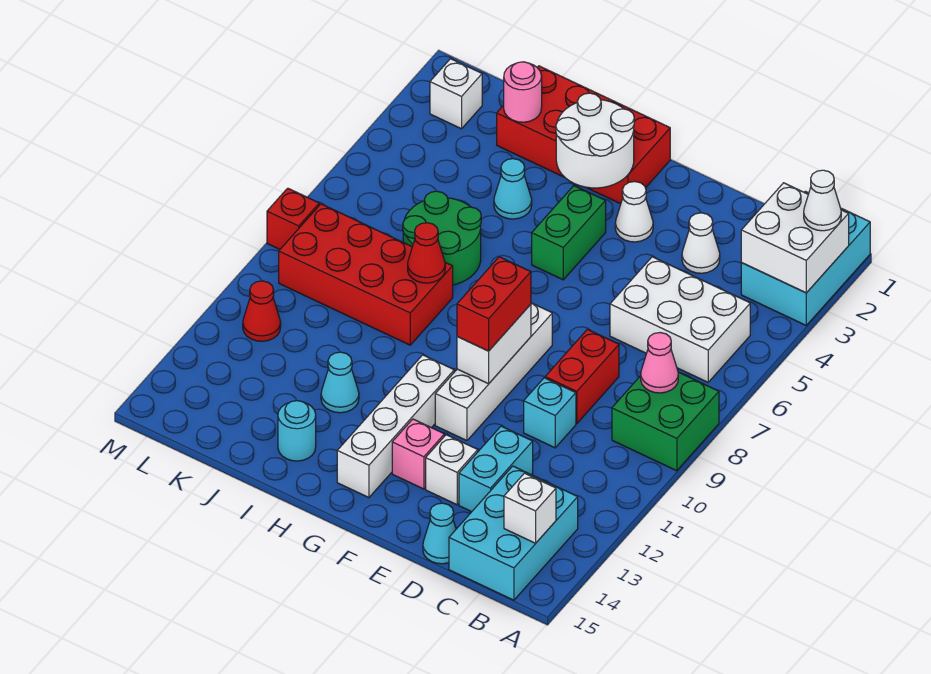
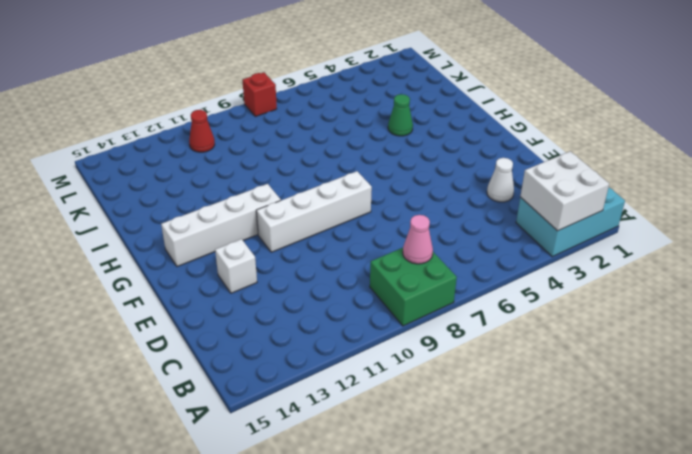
green 1x1 cone [388,94,413,136] -> cyan 1x1 cone [494,159,532,219]
none -> white 2x3 brick [610,257,750,382]
none -> cyan 2x3 brick [449,466,578,600]
none -> red 1x2 brick [545,329,619,424]
none -> cyan 1x1 brick [524,378,576,448]

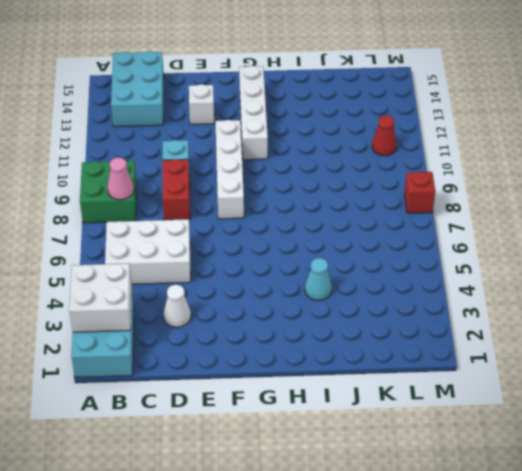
none -> cyan 1x2 brick [459,426,533,512]
none -> cyan 1x1 cone [423,503,456,564]
none -> white 1x1 cone [615,182,653,242]
none -> pink 1x1 brick [392,419,444,489]

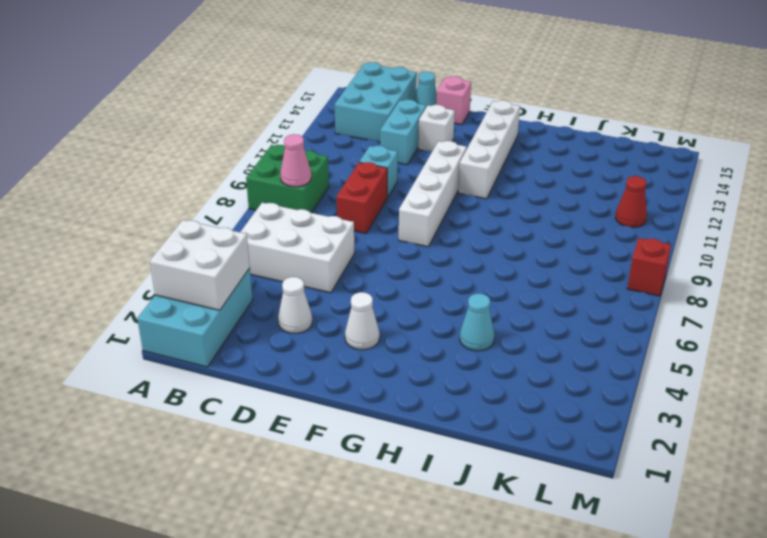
pink 1x1 brick [436,76,471,125] -> pink 1x1 brick moved to [392,419,444,489]
none -> red 2x4 brick [497,66,670,204]
none -> green 1x2 brick [532,186,606,280]
none -> green 2x2 round brick [403,191,481,285]
none -> red 2x4 brick [279,204,453,345]

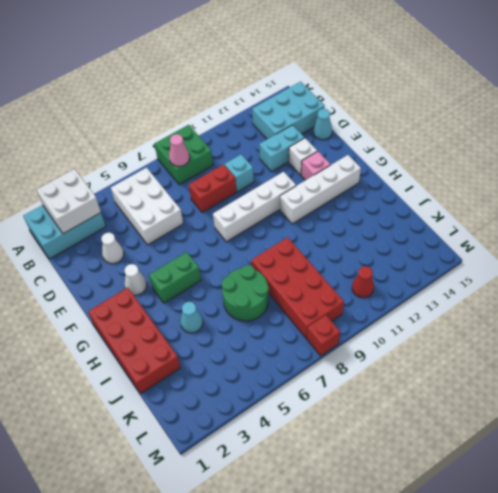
none -> cyan 1x1 cone [321,352,359,413]
none -> cyan 1x1 round brick [278,401,316,461]
none -> white 1x1 brick [430,59,482,129]
none -> white 1x1 brick [504,473,556,543]

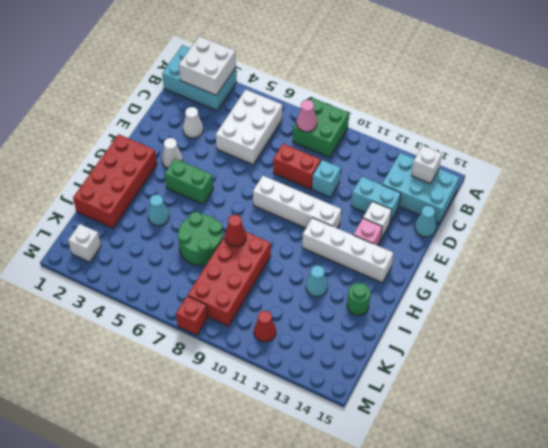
green 1x1 round brick [347,283,371,315] -> cyan 1x1 round brick [278,401,316,461]
none -> white 1x2 brick [457,304,531,384]
none -> white 2x2 round brick [556,93,634,188]
none -> pink 1x1 round brick [504,62,542,122]
none -> white 1x1 cone [804,170,841,231]

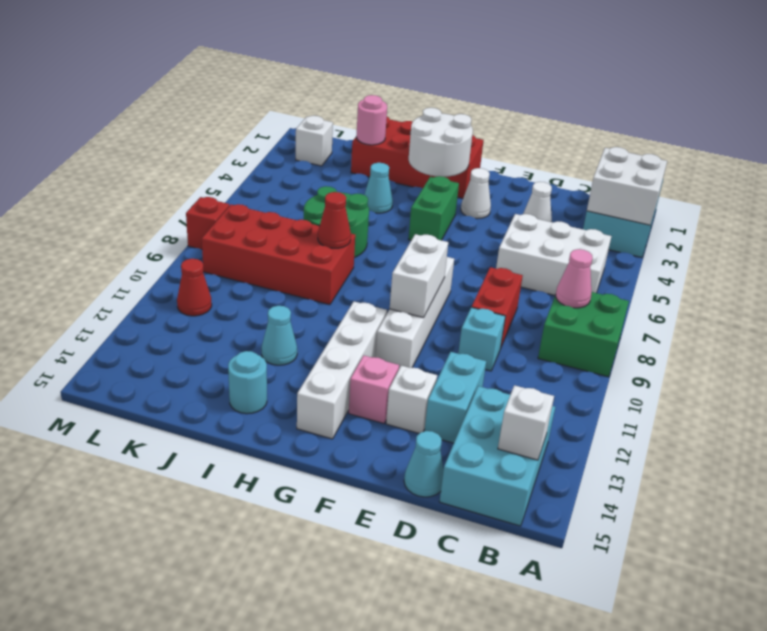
none -> white 1x1 cone [804,170,841,231]
none -> red 1x2 brick [457,257,531,351]

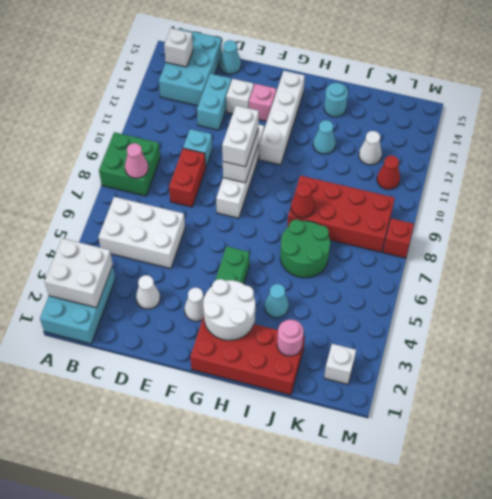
white 1x2 brick [222,106,259,167] -> red 1x2 brick [457,257,531,351]
white 1x1 cone [359,131,382,165] -> white 1x1 cone moved to [804,170,841,231]

